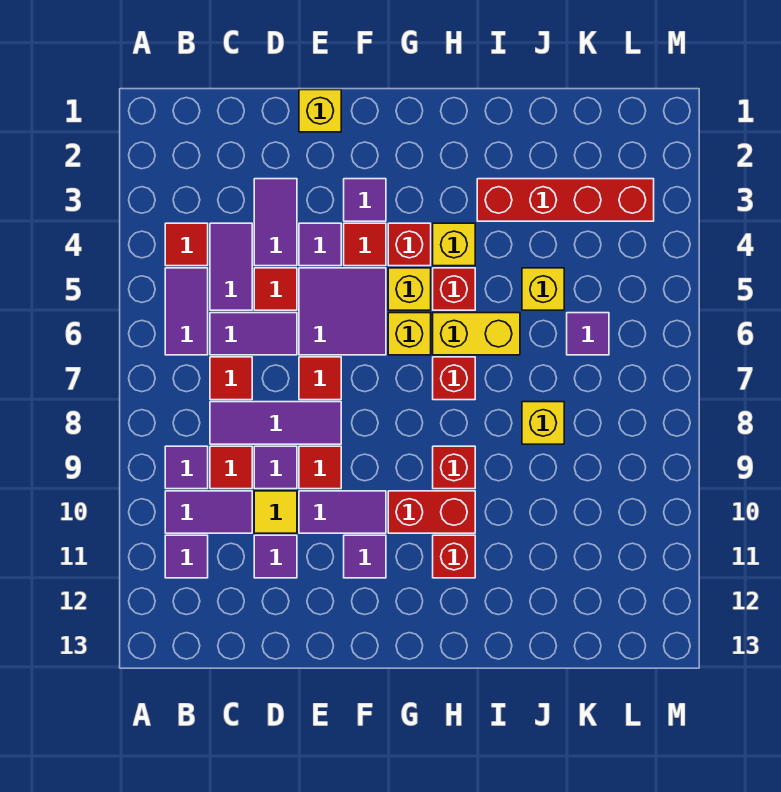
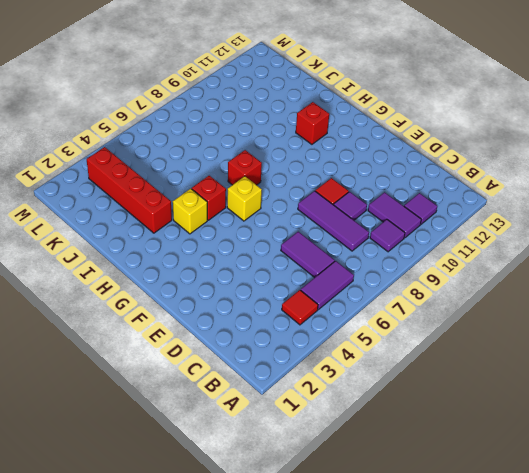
none -> purple 1x2 tile [210,223,252,310]
none -> red 1x1 tile [210,357,252,400]
none -> red 1x1 tile [210,446,252,489]
none -> purple 1x2 tile [254,179,297,266]

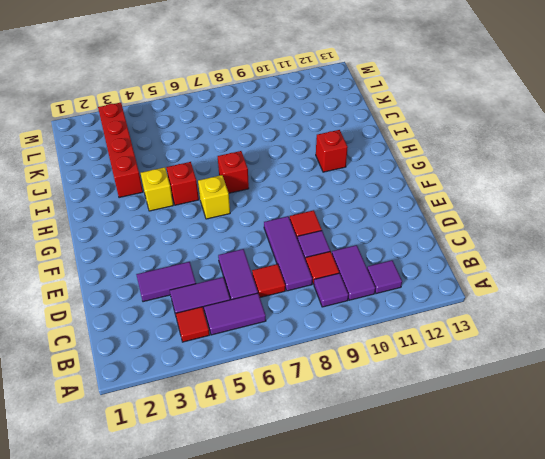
none -> red 1x1 tile [254,268,297,310]
none -> yellow 1x1 tile [254,491,297,533]
none -> purple 1x1 tile [254,535,297,578]
none -> yellow 1x1 brick [299,90,341,132]

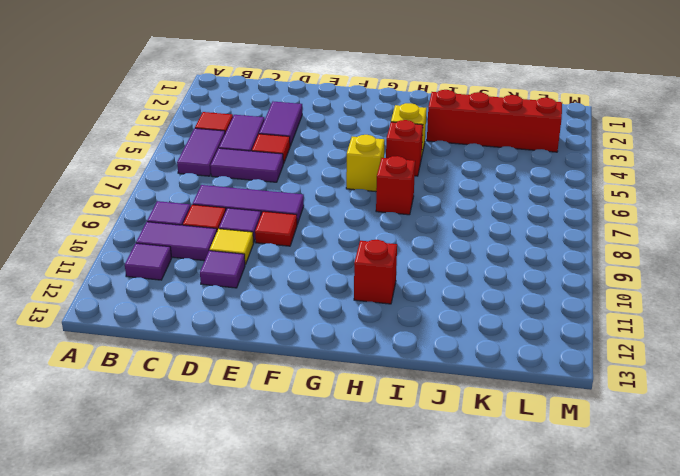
none -> red 1x1 tile [210,357,252,400]
none -> yellow 1x1 brick [299,90,341,132]
none -> purple 1x1 tile [299,223,341,266]
none -> purple 2x2 tile [299,268,386,355]

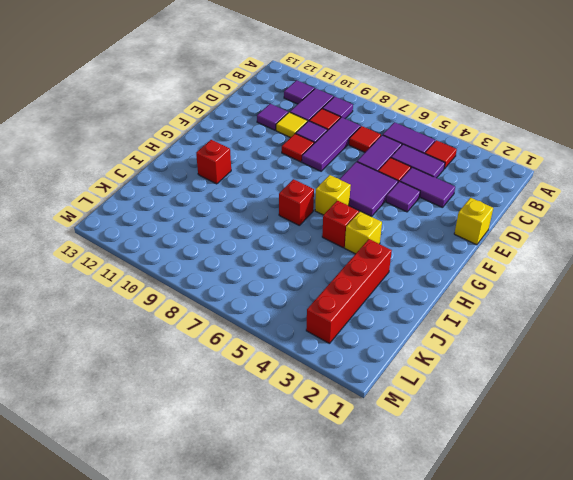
none -> red 1x1 tile [299,357,341,400]
none -> purple 1x2 tile [299,491,386,533]
none -> purple 1x1 tile [344,179,386,221]
none -> red 1x1 tile [344,223,386,266]

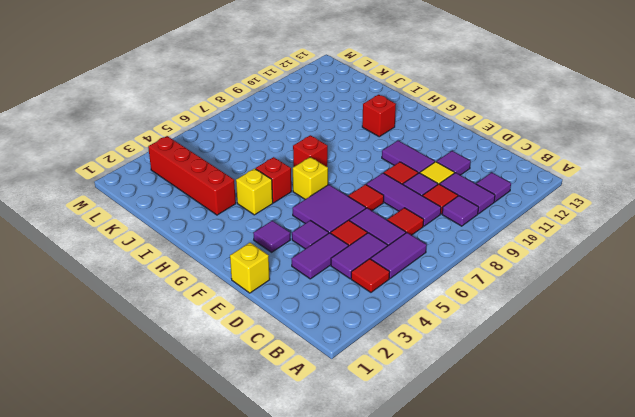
none -> red 1x1 tile [344,223,386,266]
none -> purple 1x1 tile [344,535,386,578]
none -> red 1x1 brick [388,223,431,266]
none -> yellow 1x1 brick [388,268,431,310]

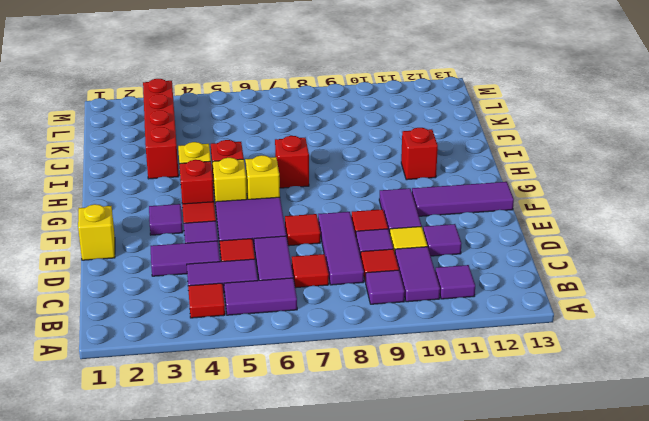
purple 1x3 tile [412,182,514,216] -> purple 1x1 tile [344,535,386,578]
none -> red 1x2 brick [388,491,475,533]
none -> yellow 1x2 brick [433,313,520,355]
none -> red 1x1 brick [433,446,475,489]
none -> yellow 1x1 brick [522,268,564,310]

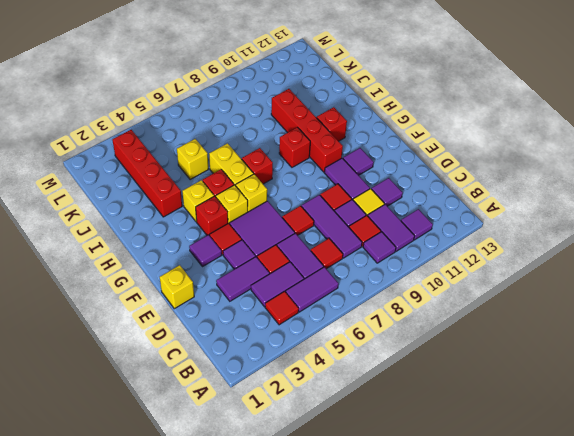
red 1x4 brick [271,89,343,172] -> red 1x2 brick [388,491,475,533]
none -> yellow 1x1 brick [522,402,564,444]
none -> purple 1x1 tile [567,313,609,355]

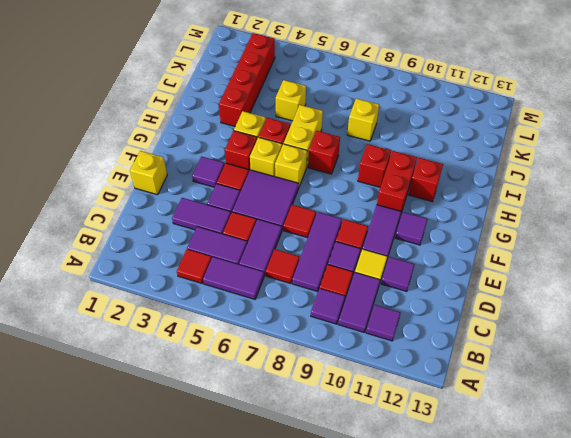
none -> purple 1x1 tile [567,313,609,355]

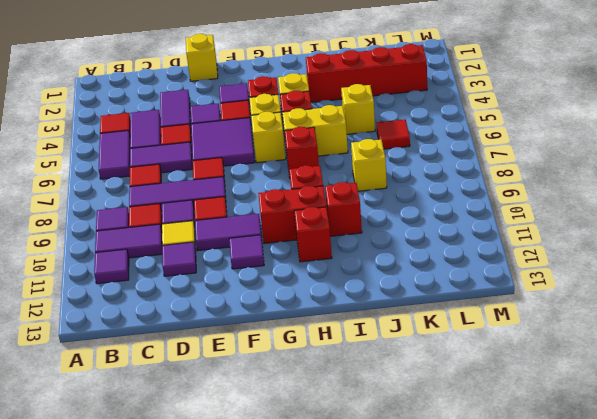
red 1x1 brick [325,182,362,236] -> none
red 1x1 tile [377,119,410,149] -> purple 1x1 tile [567,313,609,355]

